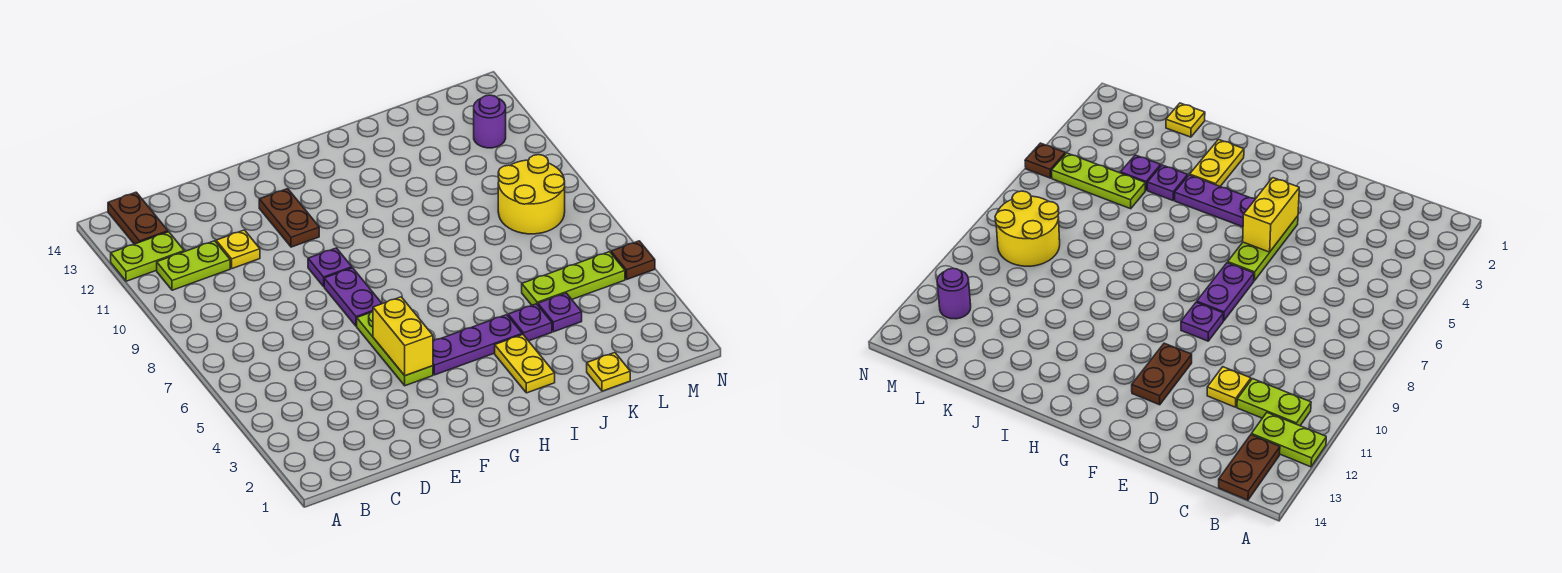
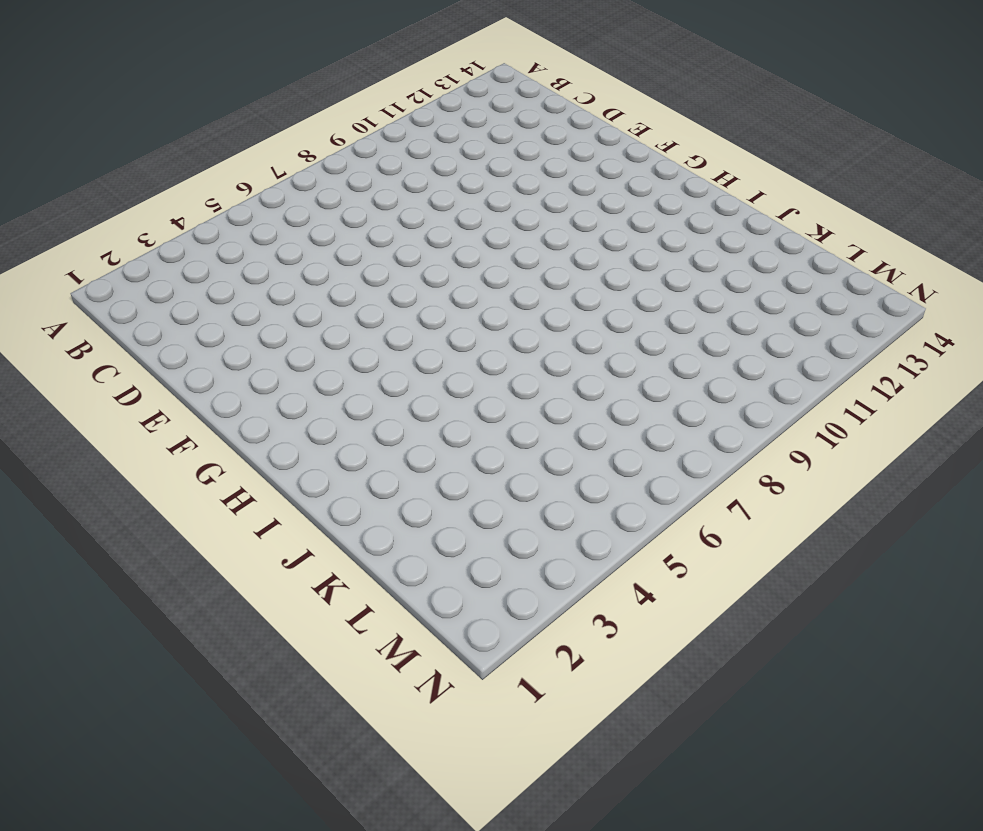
none -> lime 1x2 plate [111,232,184,281]
none -> lime 1x2 plate [157,241,230,290]
none -> brown 1x2 plate [108,192,168,244]

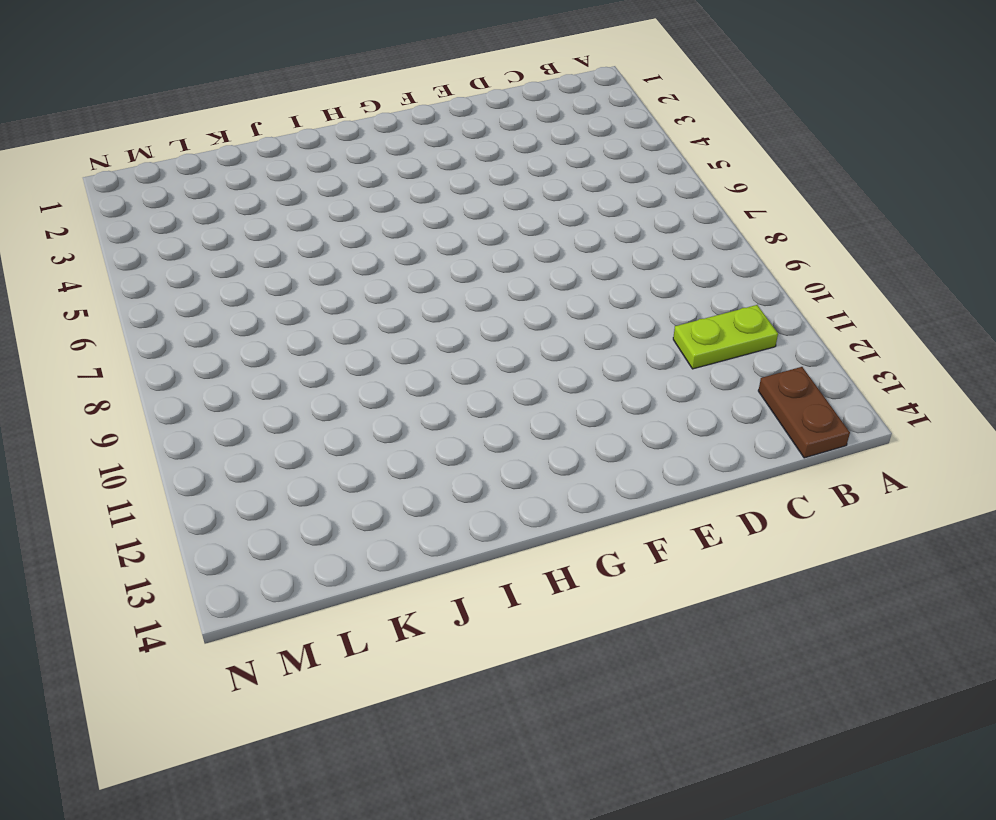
none -> lime 1x2 plate [111,232,184,281]
none -> yellow 1x1 plate [216,230,260,269]
none -> lime 1x3 plate [357,311,433,386]

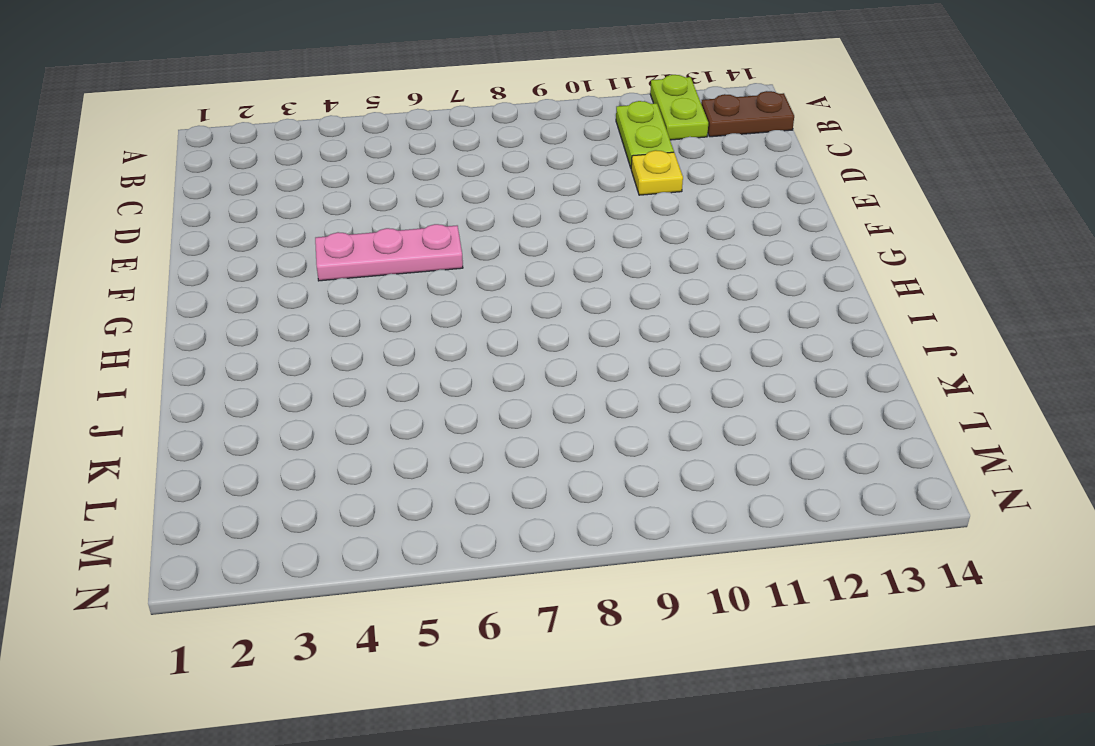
pink 1x3 plate [315,224,463,281] -> lime 1x3 plate [357,311,433,386]
none -> purple 1x2 plate [324,268,382,326]
none -> purple 1x1 plate [308,248,352,286]
none -> brown 1x2 plate [259,189,319,247]

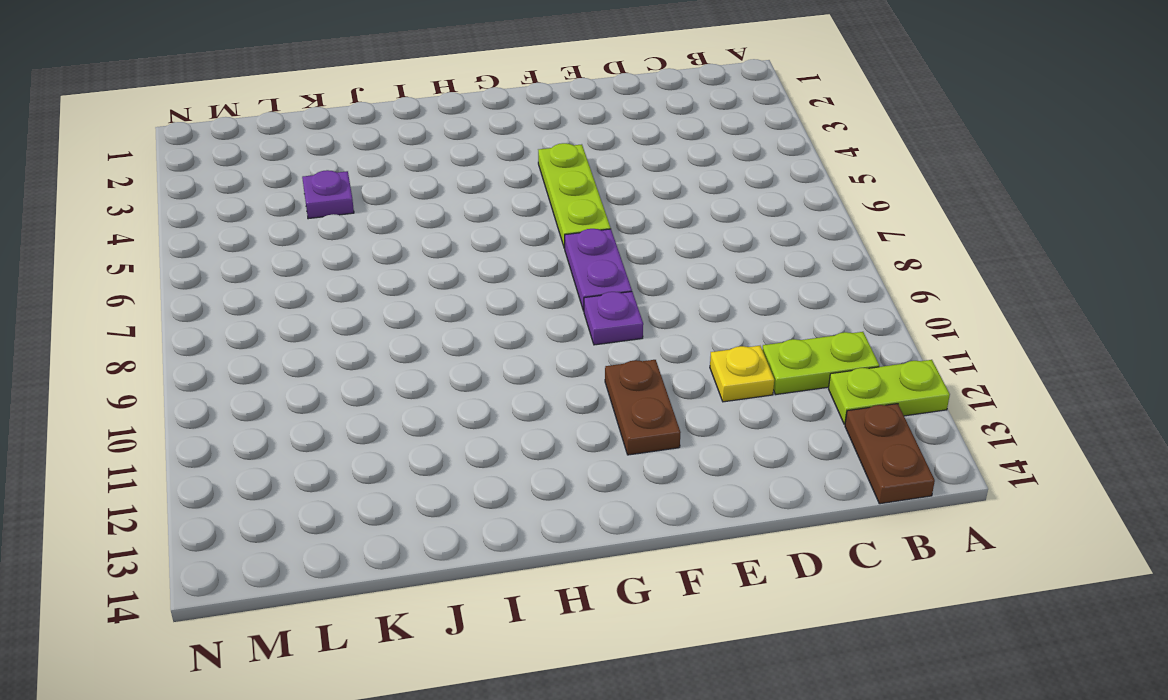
none -> purple 1x3 plate [433,315,522,375]
none -> yellow 1x2 plate [495,334,555,393]
none -> purple 1x1 plate [508,304,552,341]

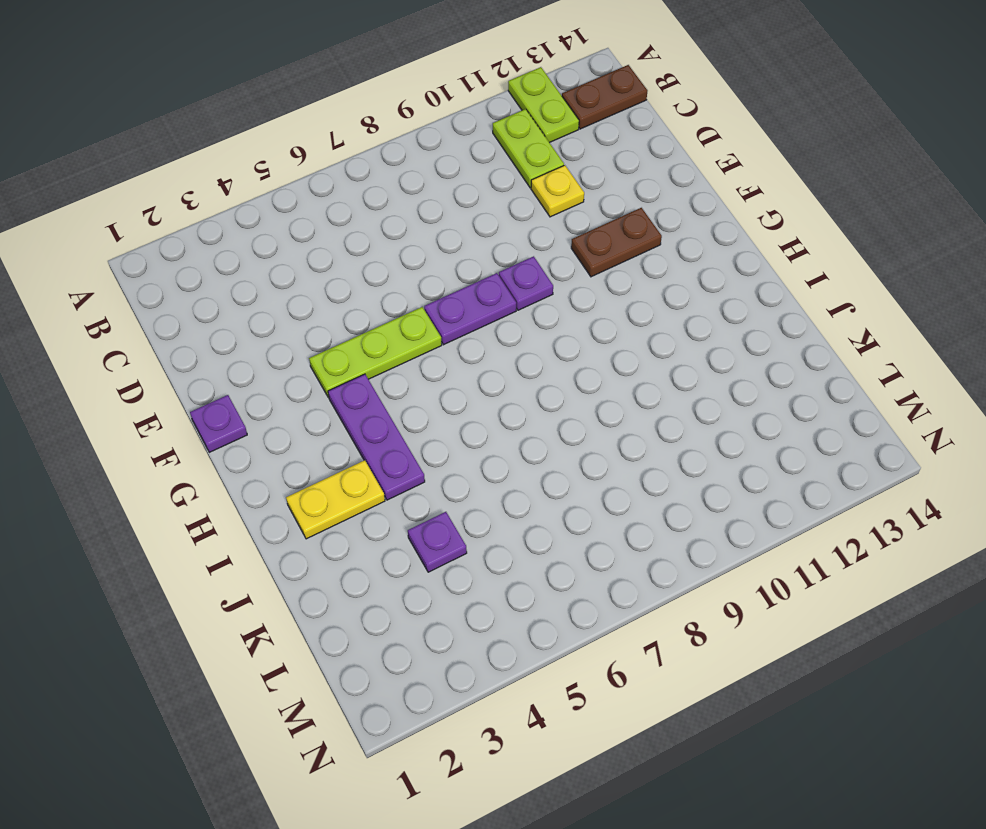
purple 1x1 plate [190,395,247,452] -> purple 1x1 plate moved to [508,304,552,341]
none -> yellow 1x1 plate [587,353,630,391]
none -> lime 1x3 plate [522,252,625,305]
none -> yellow 2x2 round brick [498,155,565,234]

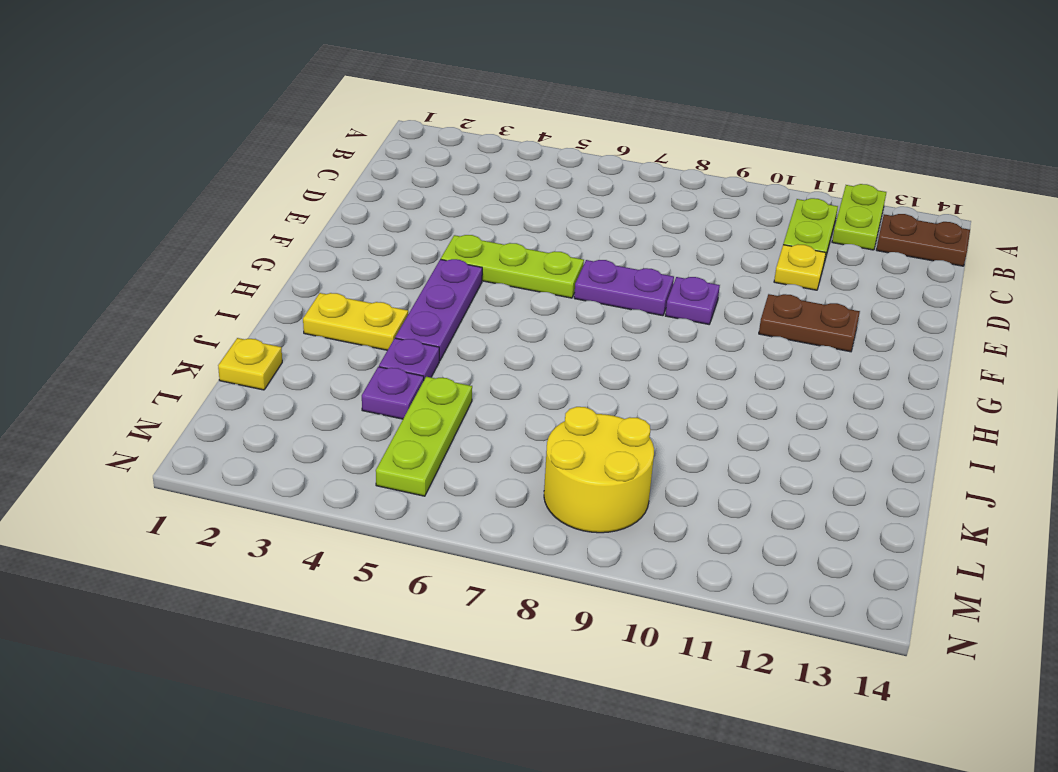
none -> purple 1x1 round brick [474,95,506,148]
none -> brown 1x1 plate [611,241,655,279]
none -> yellow 1x2 brick [373,297,433,376]

